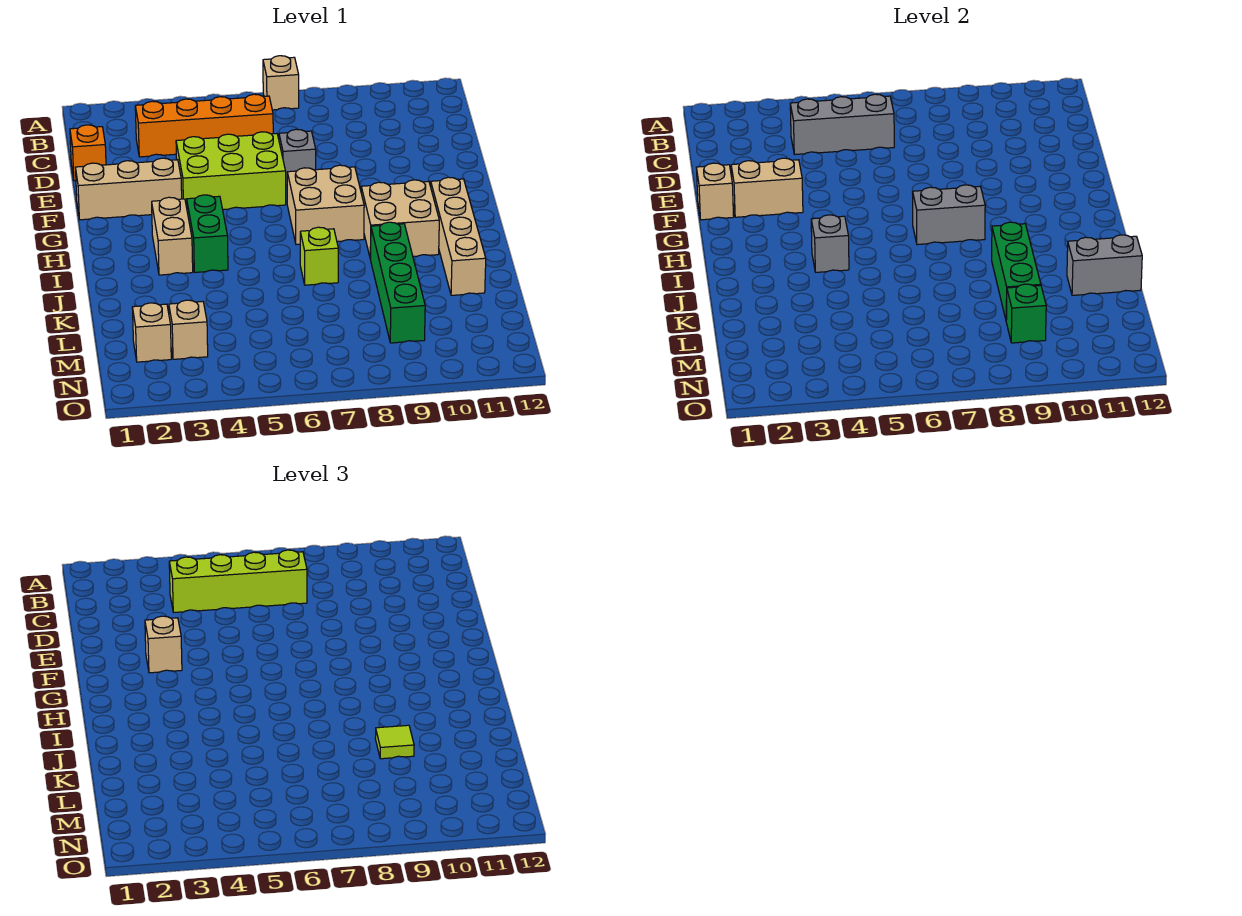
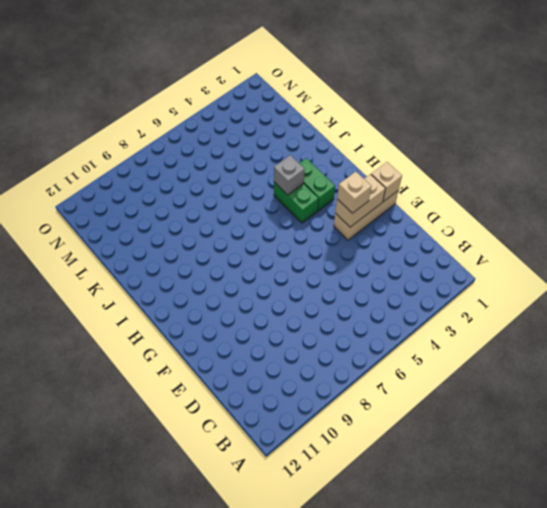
green 1x2 brick [299,158,335,211] -> tan 1x2 brick [152,197,193,275]
none -> tan 1x1 brick [263,56,299,110]
none -> orange 1x4 brick [135,94,273,157]
none -> orange 1x1 brick [70,125,106,181]

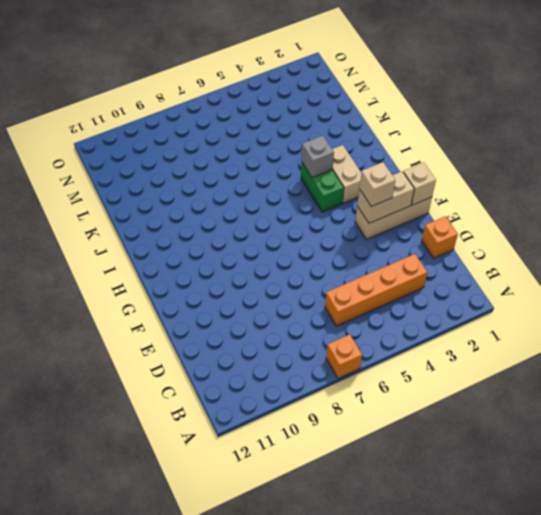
orange 1x1 brick [326,334,362,378] -> tan 1x1 brick [263,56,299,110]
none -> lime 2x3 brick [176,132,286,210]
none -> grey 1x1 brick [279,129,316,185]
none -> tan 2x2 brick [287,165,364,245]

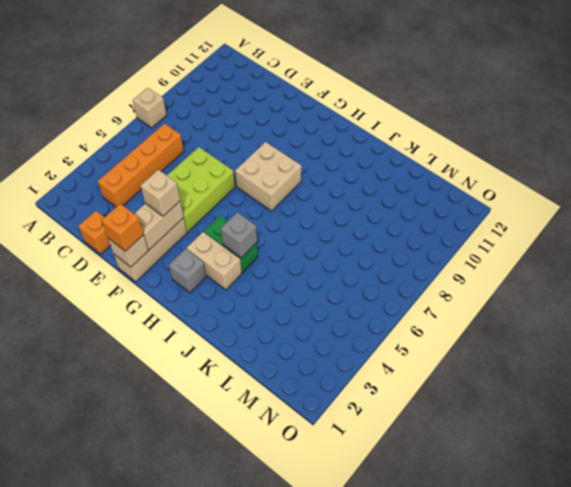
orange 1x1 brick [102,204,144,251] -> none
grey 1x1 brick [169,249,206,293] -> grey 1x1 brick moved to [279,129,316,185]
none -> tan 2x2 brick [361,180,439,259]
none -> tan 1x4 brick [431,177,486,295]
none -> lime 1x1 brick [300,227,338,285]

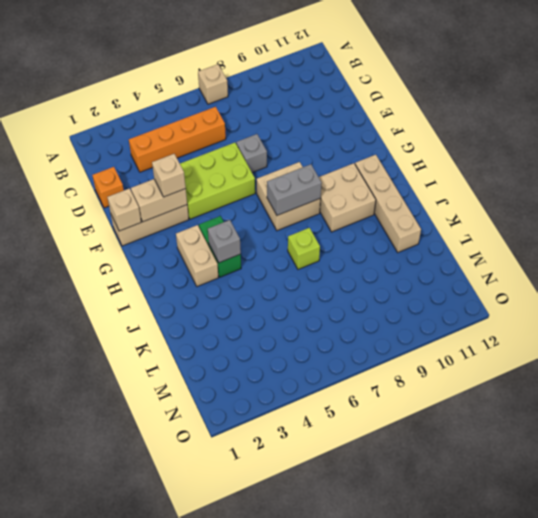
none -> green 1x4 brick [371,222,425,343]
none -> tan 1x1 brick [132,303,171,362]
none -> tan 1x1 brick [169,300,208,359]

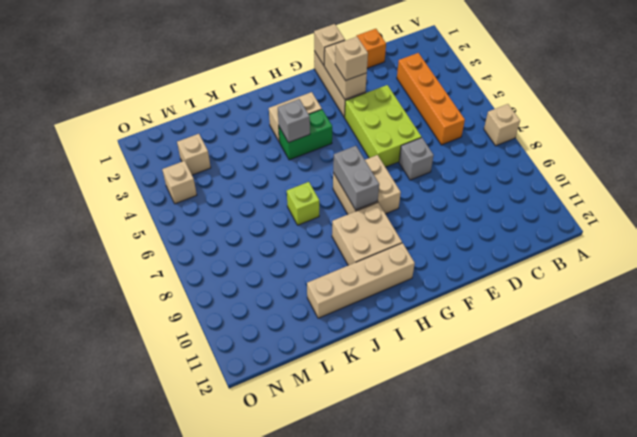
tan 1x1 brick [162,161,197,204] -> tan 1x1 brick moved to [132,303,171,362]
none -> green 1x4 brick [371,222,425,343]
none -> grey 1x3 brick [790,94,894,154]
none -> green 1x3 brick [992,222,1041,319]

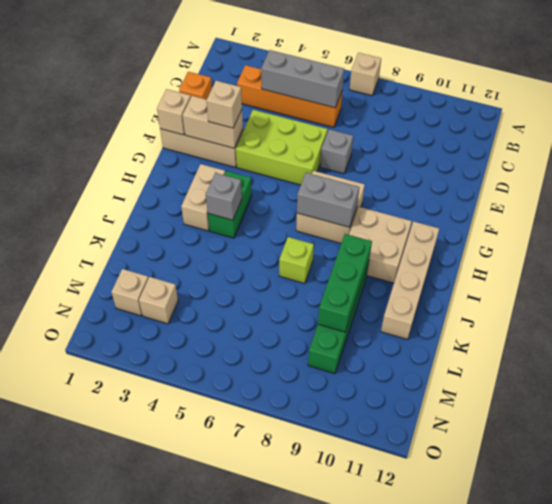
none -> grey 1x2 brick [1067,235,1142,295]
none -> green 1x1 brick [1006,284,1046,343]
none -> lime 1x4 brick [169,550,307,612]

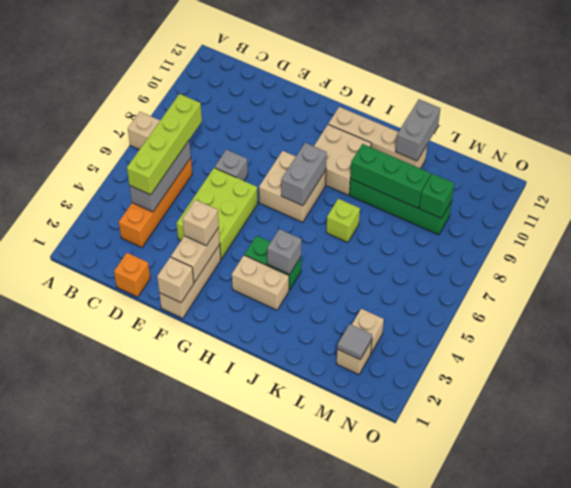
grey 1x1 tile [337,324,372,359] -> none
none -> lime 1x1 tile [375,725,414,759]

